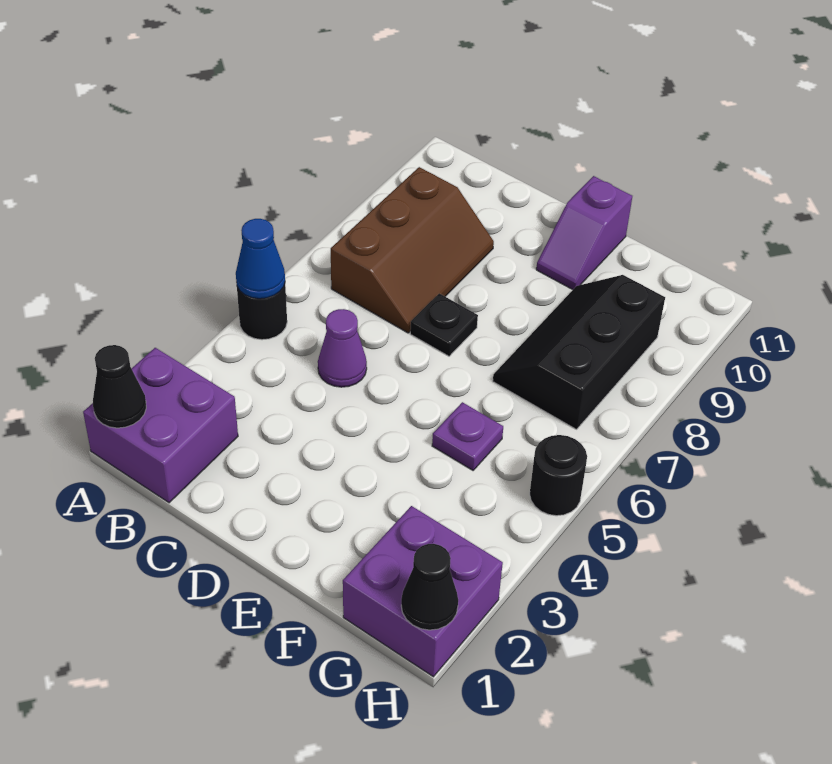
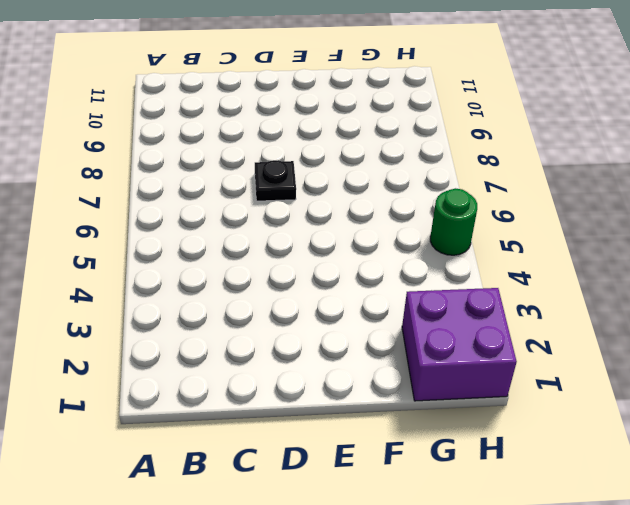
green 1x1 round brick [430,188,477,255] -> black 1x1 round brick [530,435,587,516]
none -> purple 2x2 brick [83,348,238,503]
none -> black 1x1 round brick [237,284,287,340]
none -> brown 2x3 slope [331,167,494,333]

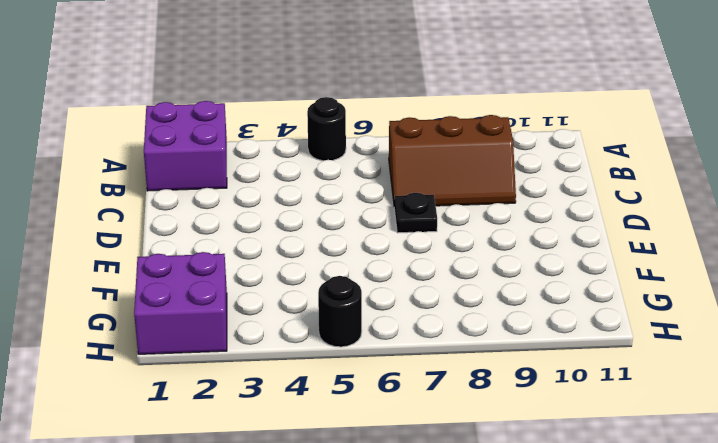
none -> purple 1x1 cone [318,309,367,387]
none -> purple 1x2 slope [536,176,632,290]
none -> purple 1x1 plate [432,402,503,470]

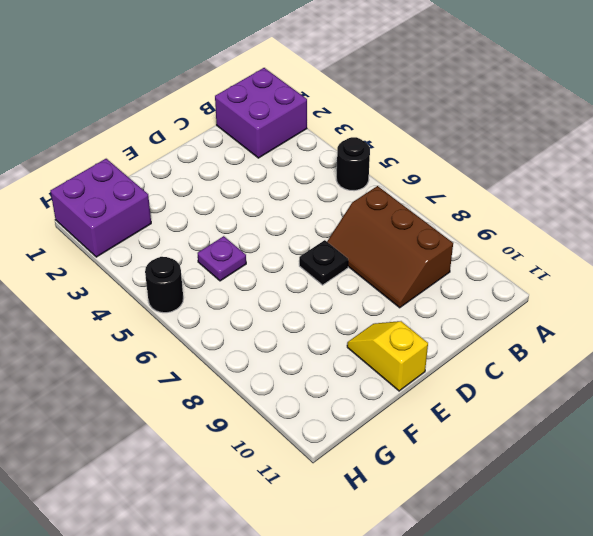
yellow 1x2 slope [347,321,428,391] -> purple 1x2 slope [536,176,632,290]
none -> purple 1x1 cone [318,309,367,387]
none -> black 2x3 slope [493,275,665,429]
none -> black 1x1 cone [93,345,146,428]

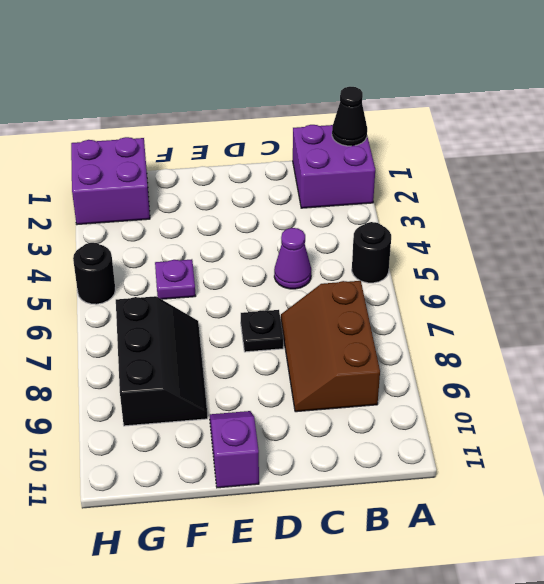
none -> blue 1x1 cone [236,219,285,299]
none -> black 1x1 cone [401,544,458,630]

